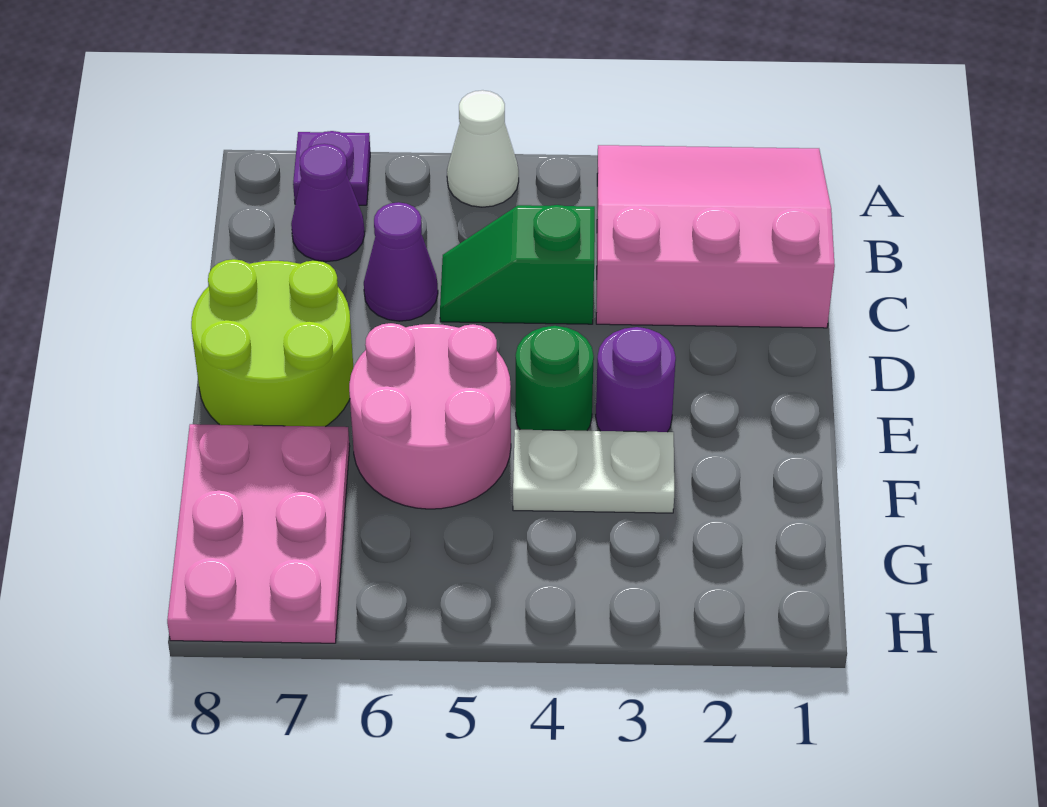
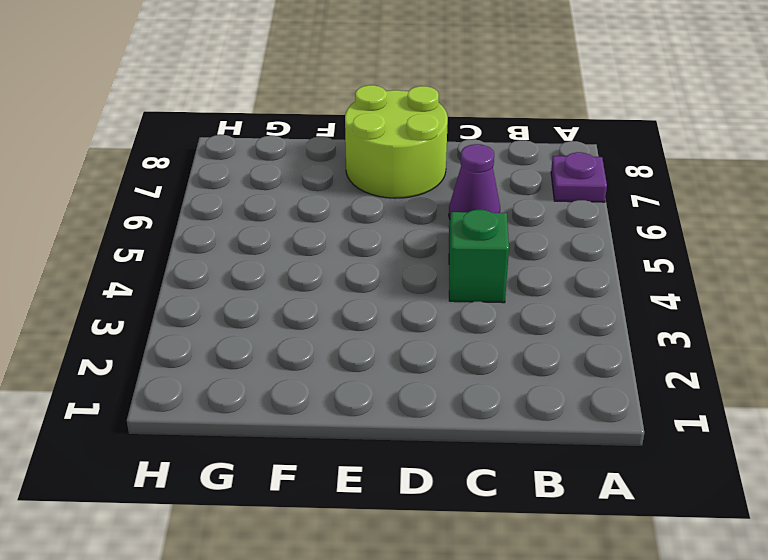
none -> pink 3x3 slope [596,145,835,328]
none -> white 1x1 cone [447,90,519,207]
none -> purple 1x1 cone [291,144,365,262]

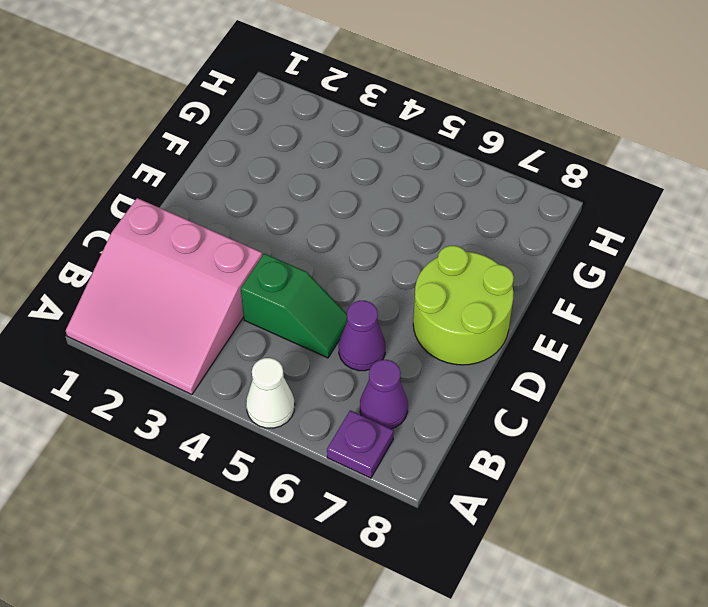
none -> purple 1x1 round brick [596,327,676,432]
none -> green 1x1 round brick [516,326,594,431]
none -> pink 2x2 round brick [349,323,511,509]

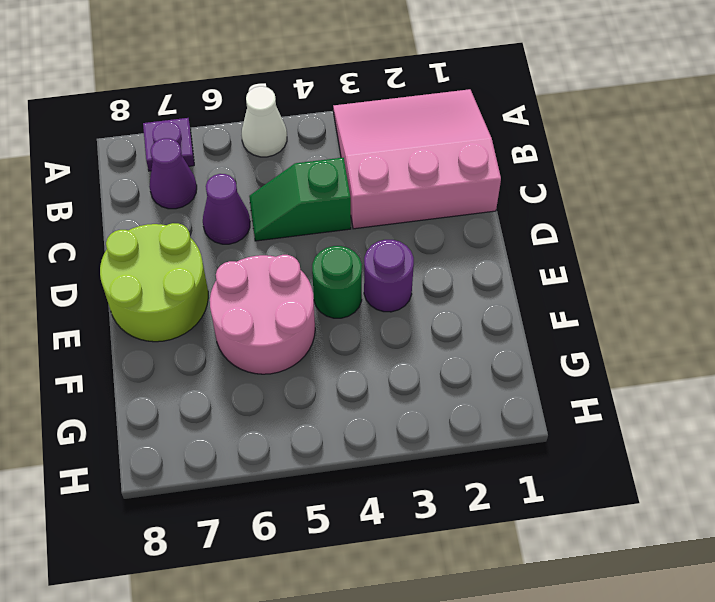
none -> white 1x2 plate [513,430,674,513]
none -> pink 2x3 plate [167,424,350,643]

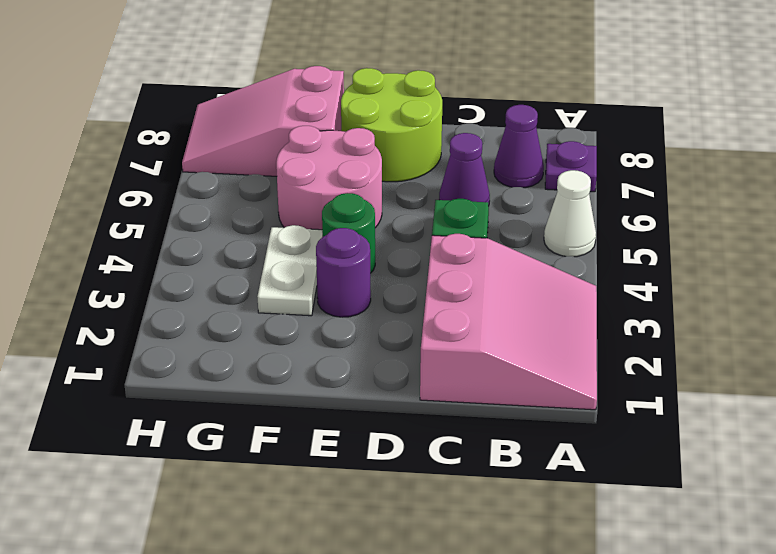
pink 2x3 slope [182,66,344,176] -> pink 2x3 plate [167,424,350,643]

